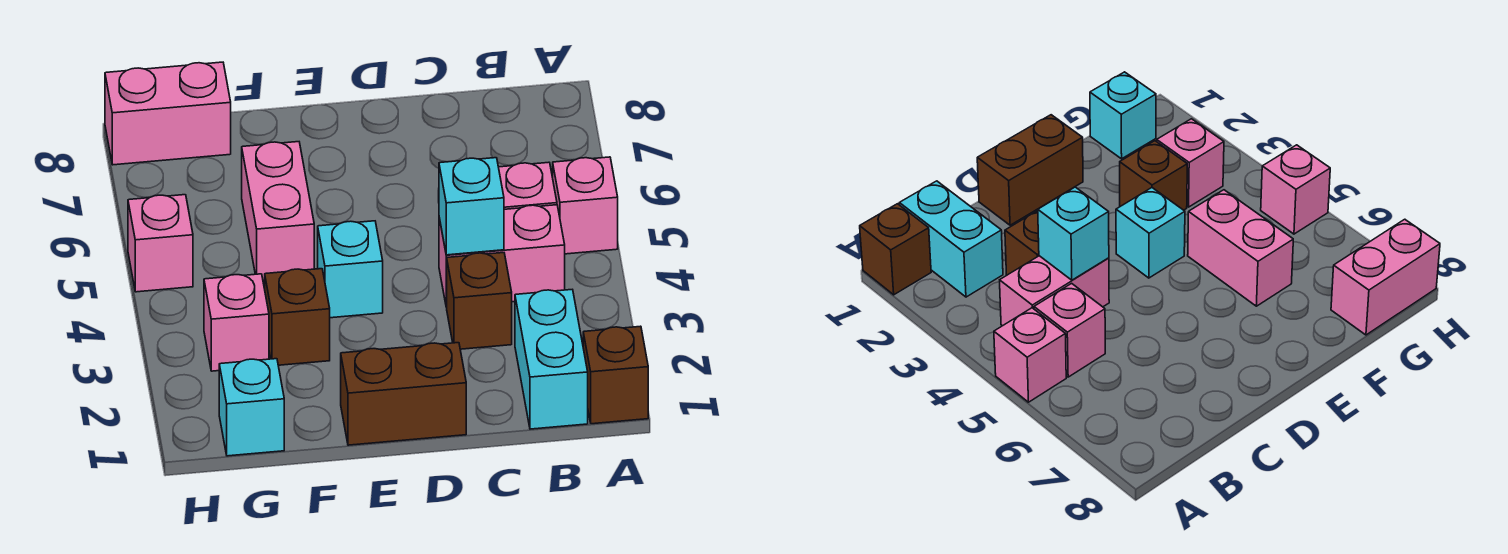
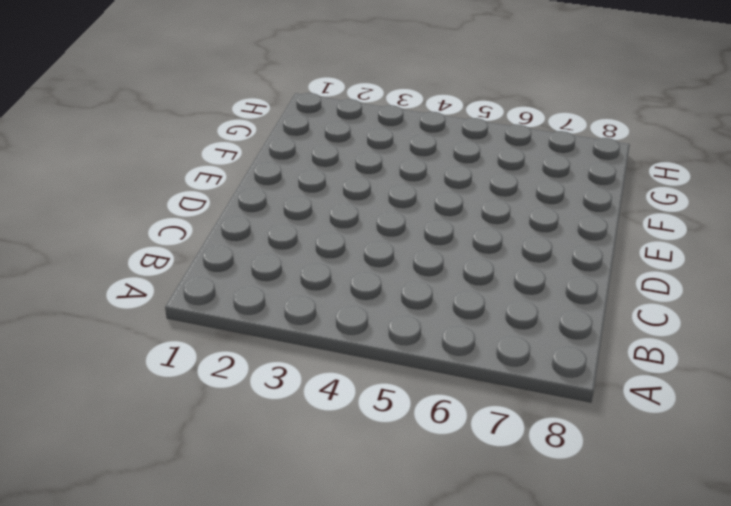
none -> brown 1x1 brick [583,326,648,424]
none -> pink 1x1 brick [553,157,618,254]
none -> cyan 1x2 brick [515,290,588,429]

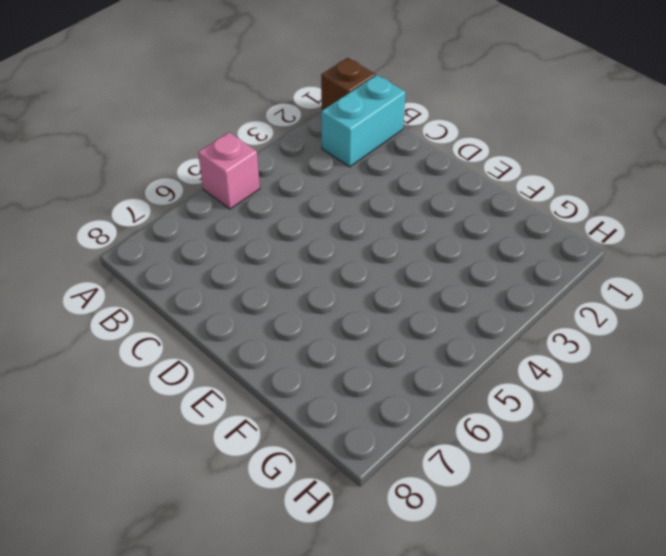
none -> pink 1x2 brick [439,205,565,307]
none -> pink 1x1 brick [499,162,557,209]
none -> brown 1x1 brick [447,253,512,349]

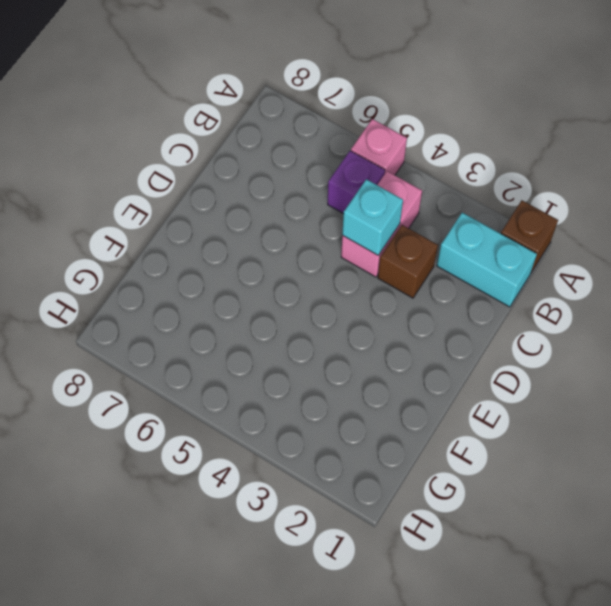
purple 1x1 brick [328,151,385,214] -> pink 1x1 brick [499,162,557,209]
none -> brown 1x2 brick [341,343,466,445]
none -> cyan 1x1 brick [318,221,383,318]
none -> brown 1x1 brick [265,269,330,365]

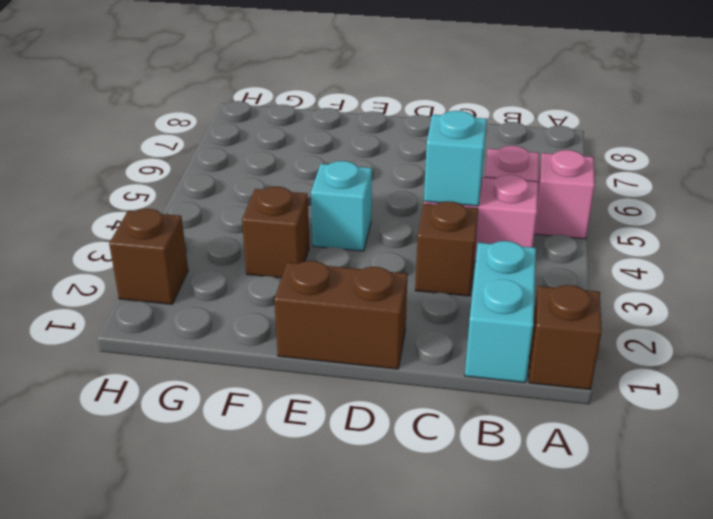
brown 1x1 brick [109,209,188,304] -> none
none -> pink 1x2 brick [242,142,314,281]
none -> cyan 1x1 brick [219,359,284,456]
none -> pink 1x1 brick [204,274,269,371]

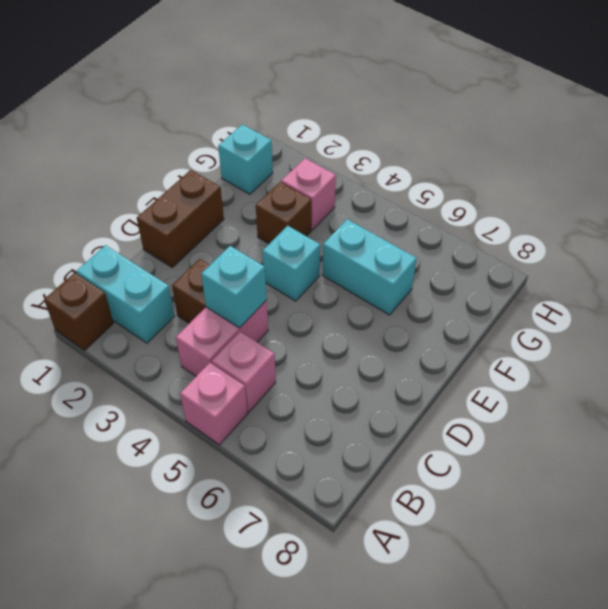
cyan 1x2 brick [322,219,417,315] -> pink 1x2 brick [242,142,314,281]
none -> pink 1x2 brick [105,62,231,165]
none -> pink 1x1 brick [128,195,193,292]

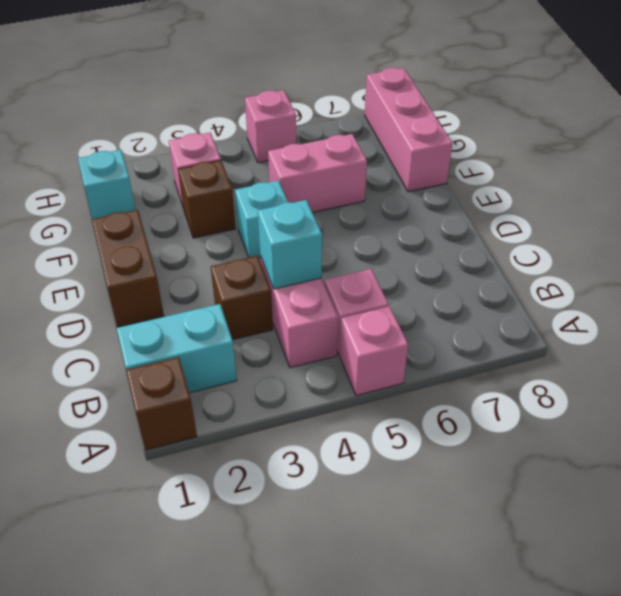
pink 1x3 brick [365,68,452,192] -> pink 1x2 brick [105,62,231,165]

